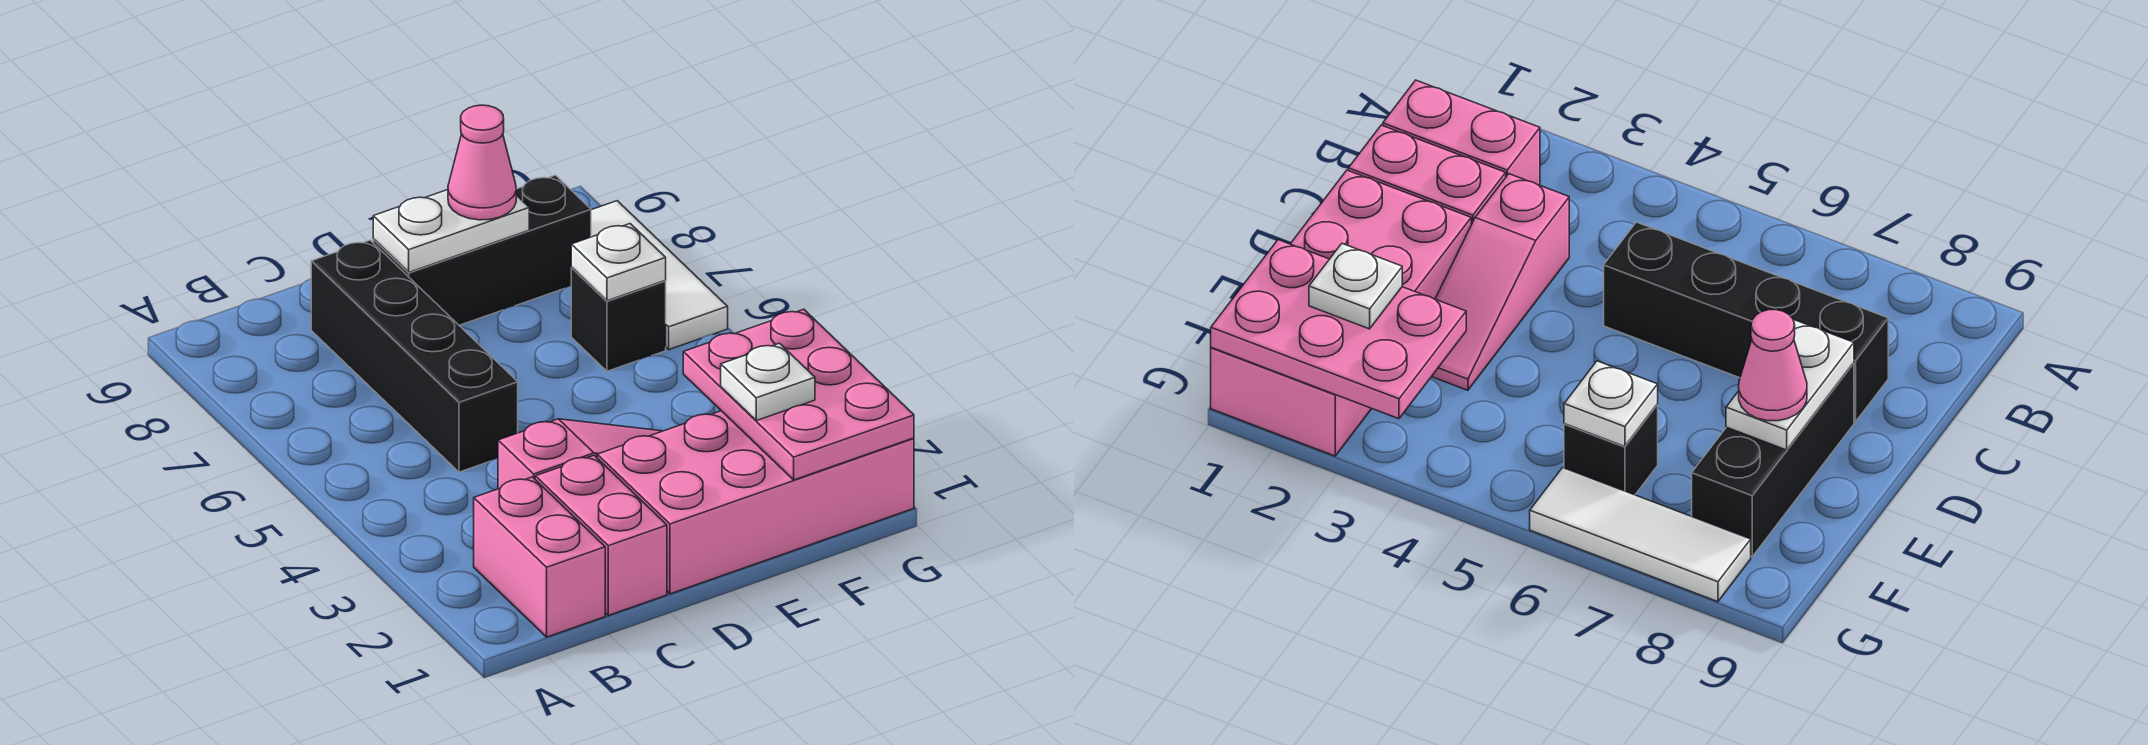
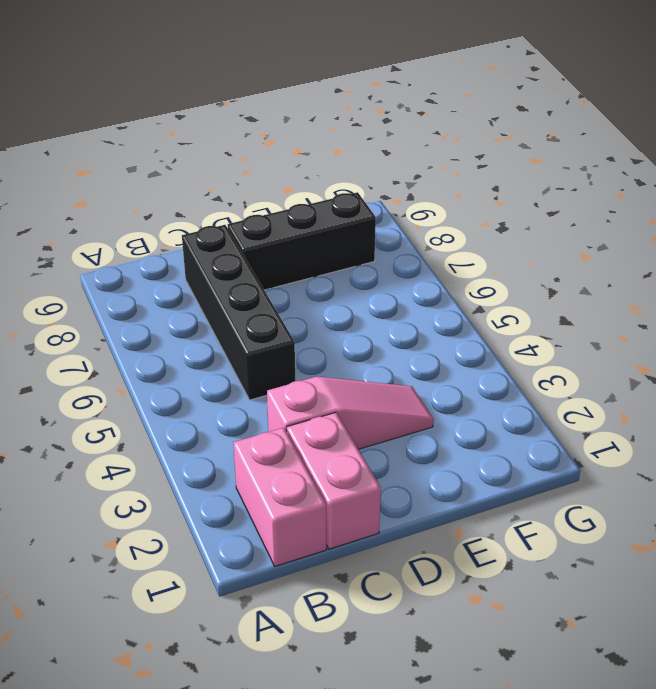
none -> pink 2x4 brick [597,411,914,594]
none -> black 1x1 brick [571,268,666,371]
none -> white 1x3 tile [591,201,728,350]

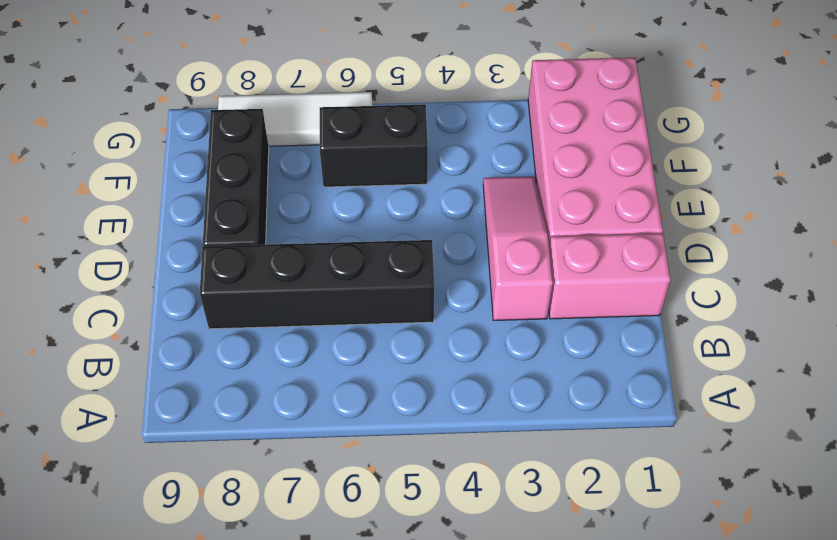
black 1x2 brick [320,104,428,187] -> black 1x1 brick [571,268,666,371]
none -> pink 1x2 brick [474,477,605,637]
none -> white 1x2 plate [373,190,529,272]
none -> pink 2x3 plate [683,309,914,480]

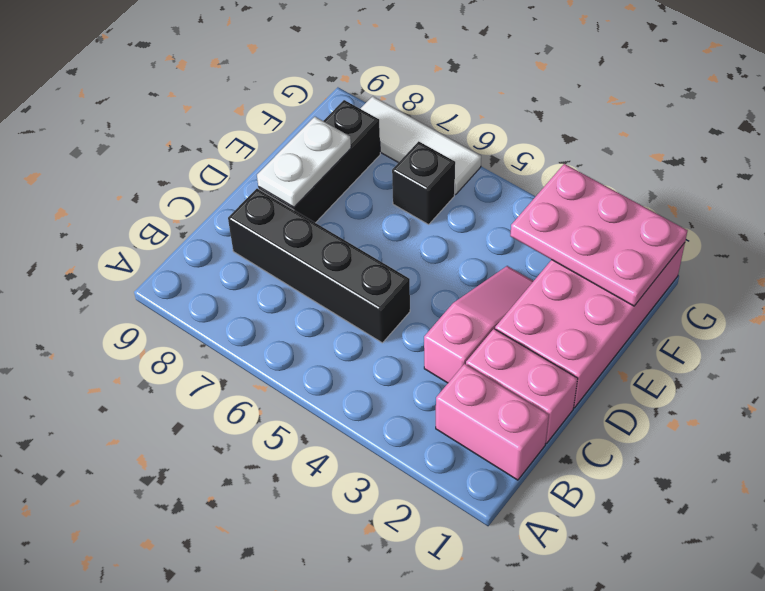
none -> white 1x1 plate [571,224,666,301]
none -> pink 1x1 cone [448,105,516,220]
none -> white 1x1 plate [721,343,815,421]

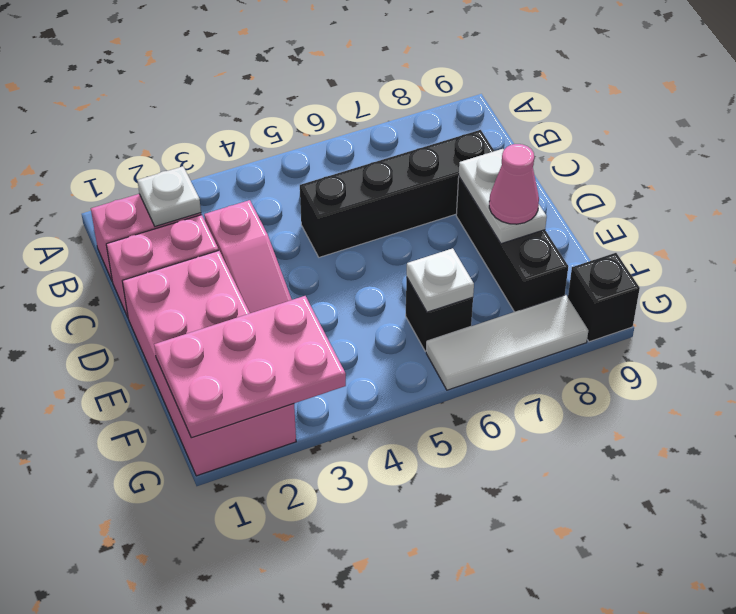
white 1x1 plate [137,166,201,226] -> white 1x1 plate moved to [721,343,815,421]
black 1x1 brick [568,253,640,342] -> none

